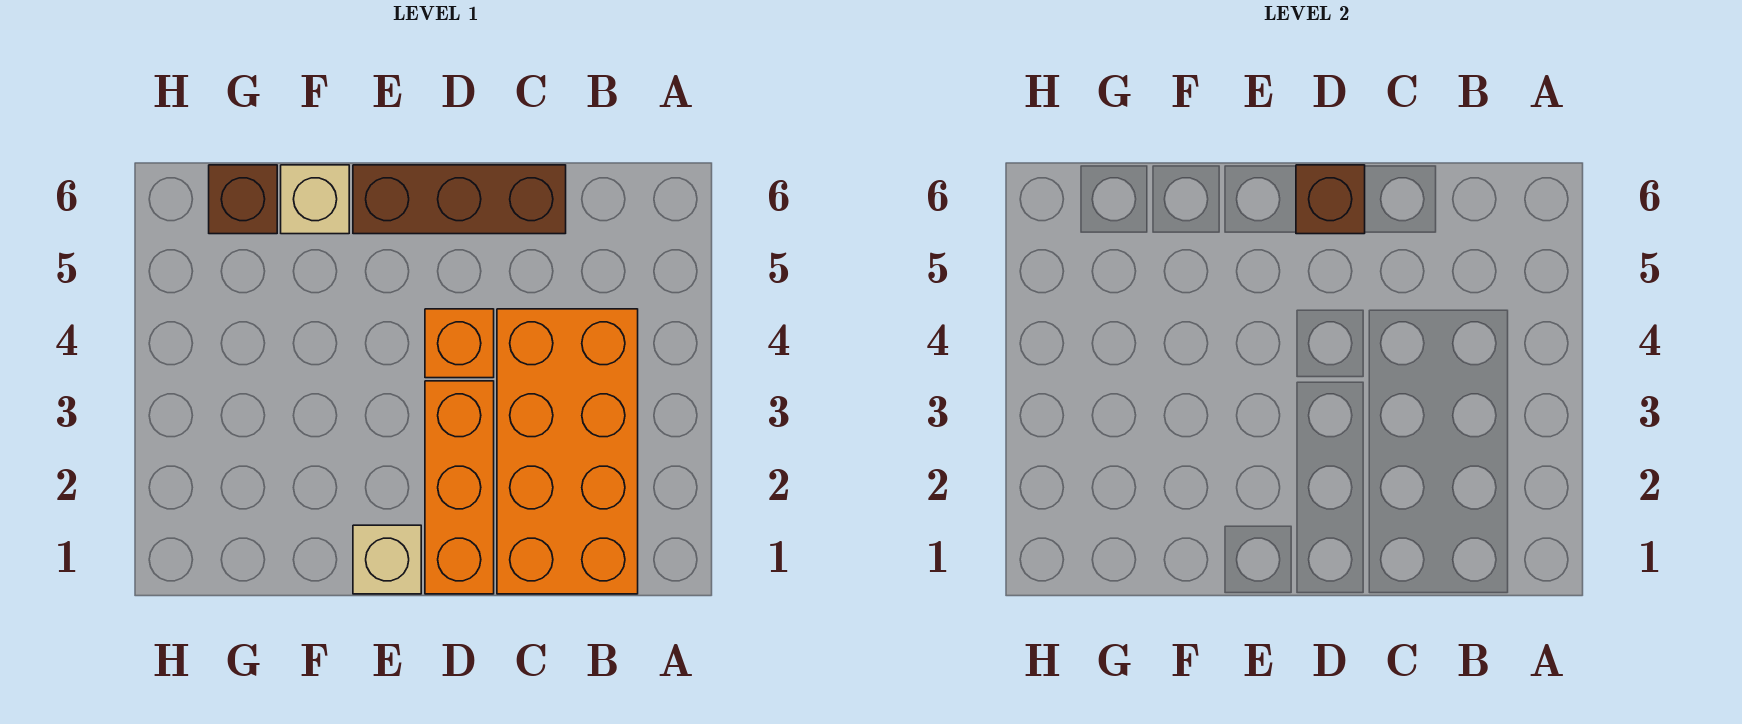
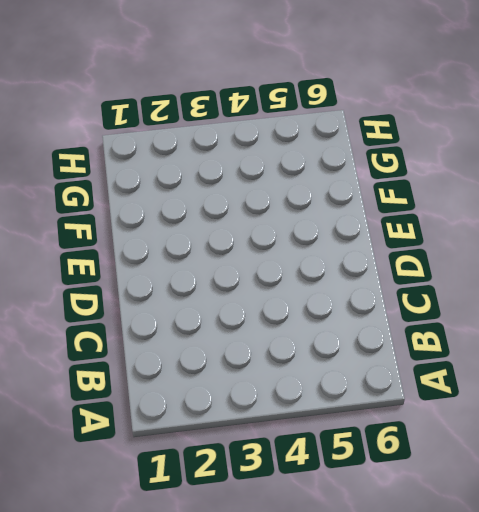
none -> orange 2x4 brick [497,309,638,594]
none -> brown 1x3 brick [353,165,566,234]

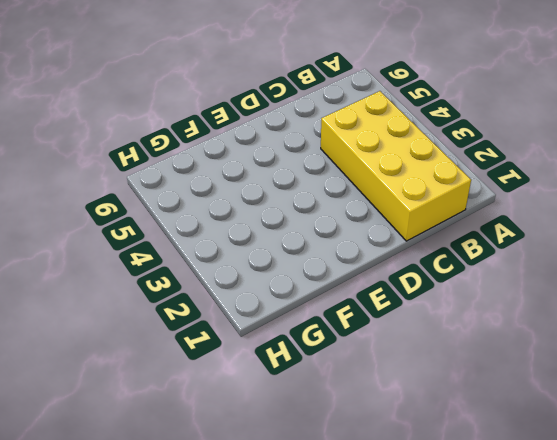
yellow 2x4 brick [321,91,471,241] -> orange 2x4 brick [497,309,638,594]
none -> brown 1x3 brick [353,165,566,234]
none -> orange 1x3 brick [425,381,494,594]

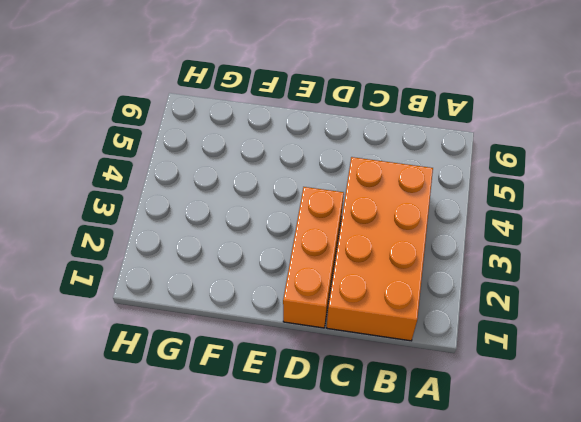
none -> brown 1x3 brick [353,165,566,234]
none -> orange 1x1 brick [425,309,494,378]

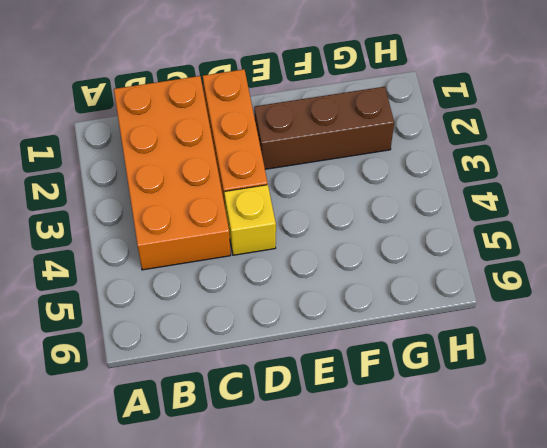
yellow 1x1 brick [224,185,276,255] -> orange 1x1 brick [425,309,494,378]
brown 1x3 brick [254,87,394,169] -> brown 1x3 brick moved to [353,165,566,234]
none -> tan 1x1 brick [353,525,421,594]
none -> tan 1x1 brick [281,165,349,234]

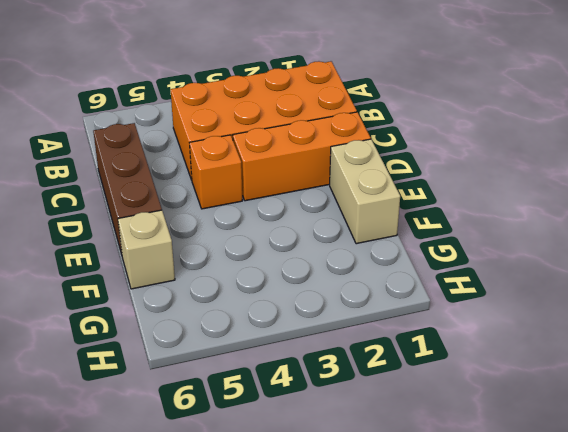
tan 1x2 brick [330,139,400,244] -> tan 1x1 brick [353,525,421,594]
none -> brown 1x1 brick [209,165,277,234]
none -> brown 1x1 brick [1296,165,1365,234]

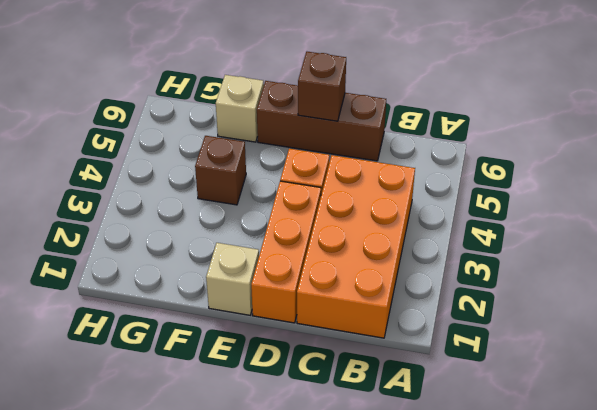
brown 1x1 brick [195,136,246,205] -> brown 1x1 brick moved to [209,165,277,234]

